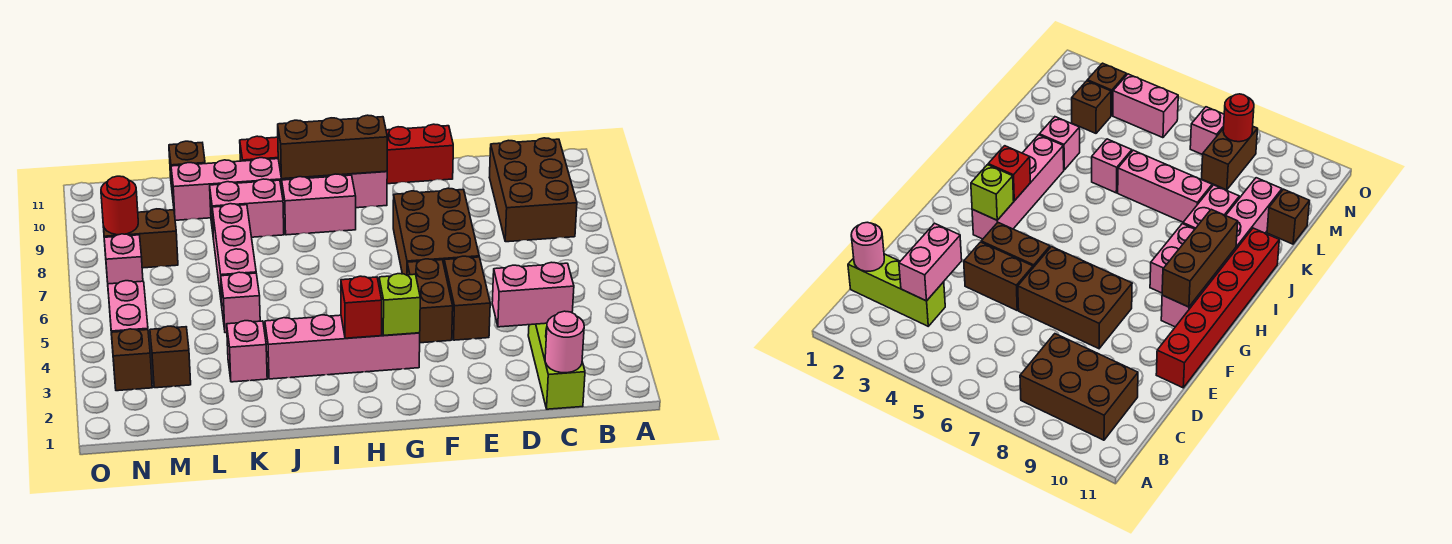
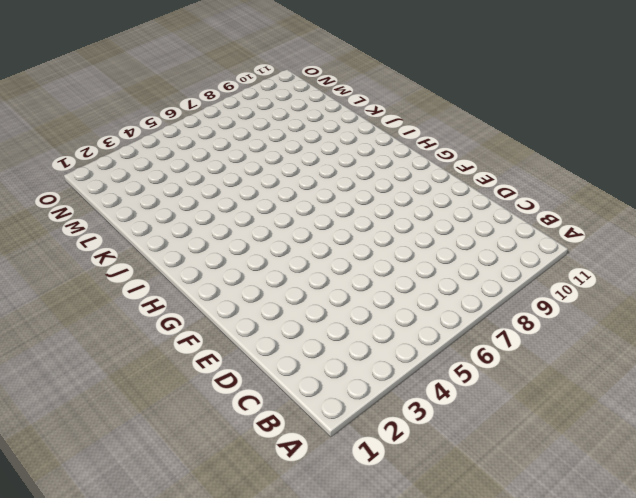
none -> brown 2x3 brick [489,138,577,242]
none -> lime 1x3 brick [528,323,585,409]
none -> brown 1x2 brick [444,256,490,340]

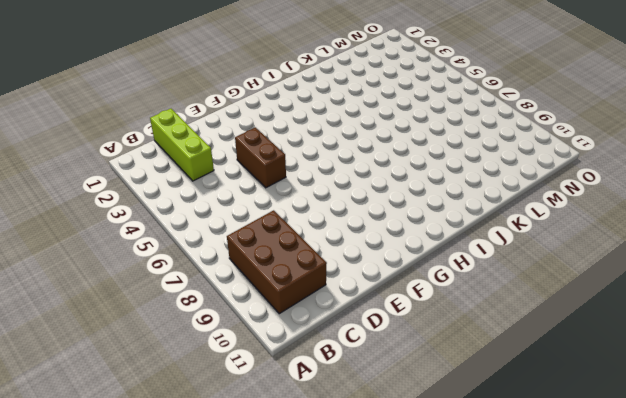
none -> brown 2x3 brick [393,188,479,275]
none -> red 1x6 brick [240,124,453,184]
none -> brown 1x2 brick [407,259,453,343]

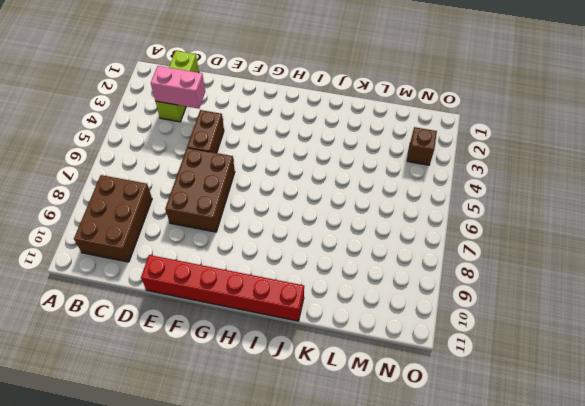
none -> brown 1x2 brick [407,259,453,343]
none -> pink 1x4 brick [265,315,420,379]
none -> pink 1x6 brick [171,158,387,220]

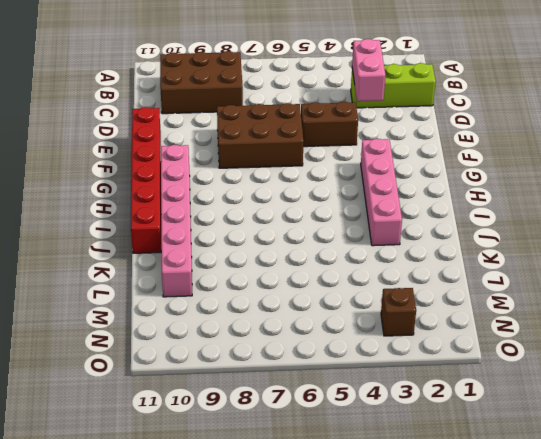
none -> brown 1x2 brick [407,259,453,343]
none -> pink 1x2 brick [282,174,356,235]
none -> pink 1x2 brick [210,179,284,238]

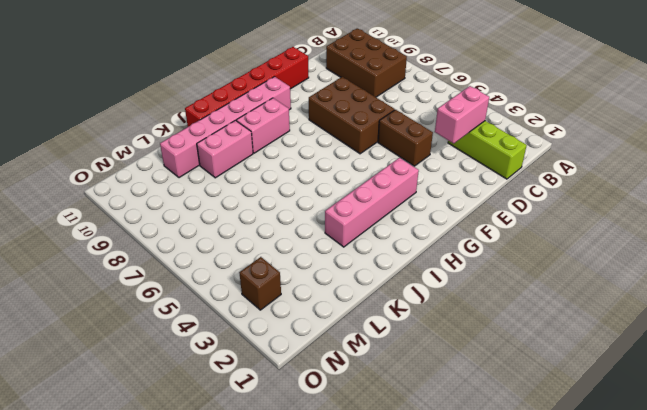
none -> brown 1x2 brick [407,259,453,343]
none -> pink 1x1 brick [227,321,267,382]
none -> pink 1x1 brick [221,272,260,333]

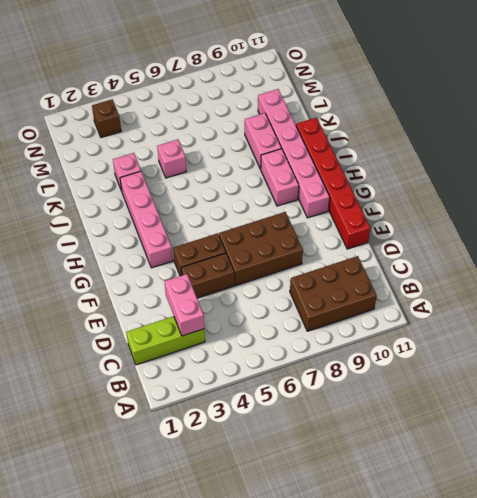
none -> pink 1x3 brick [212,204,256,305]
none -> brown 1x1 brick [169,141,205,196]
none -> brown 1x1 brick [150,326,191,388]

